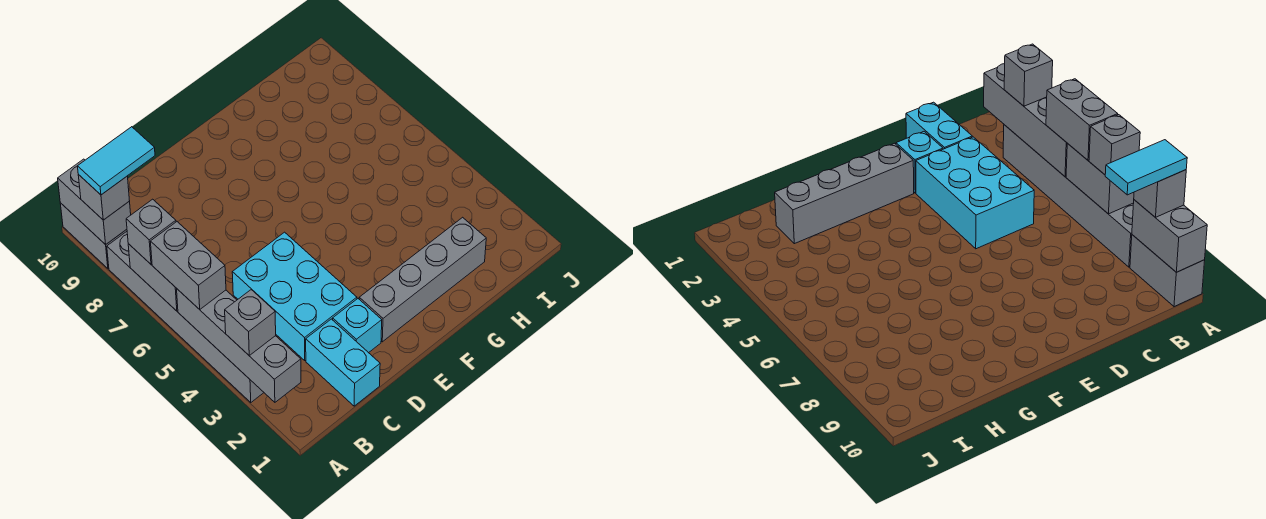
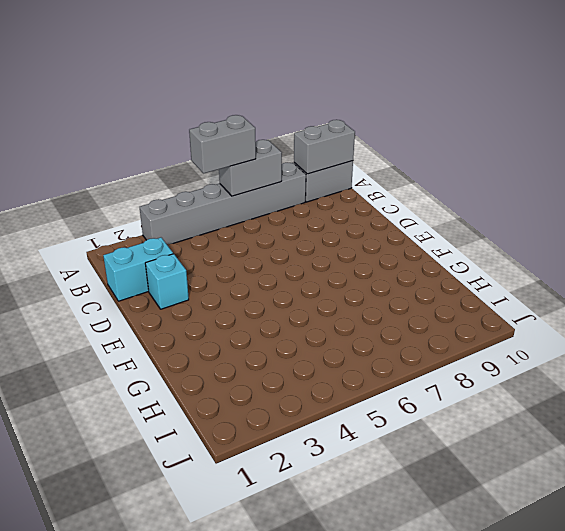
none -> cyan 2x3 brick [232,232,357,360]
none -> grey 1x4 brick [359,217,486,342]
none -> grey 1x4 brick [177,289,301,402]

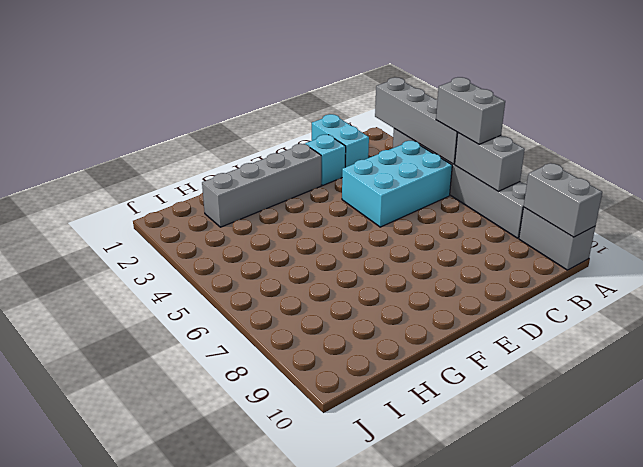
cyan 2x3 brick [342,141,452,227] -> cyan 2x3 brick turned to [232,232,357,360]
none -> grey 1x1 brick [225,290,276,355]
none -> grey 1x1 brick [126,199,176,264]
none -> grey 1x1 brick [78,175,130,220]

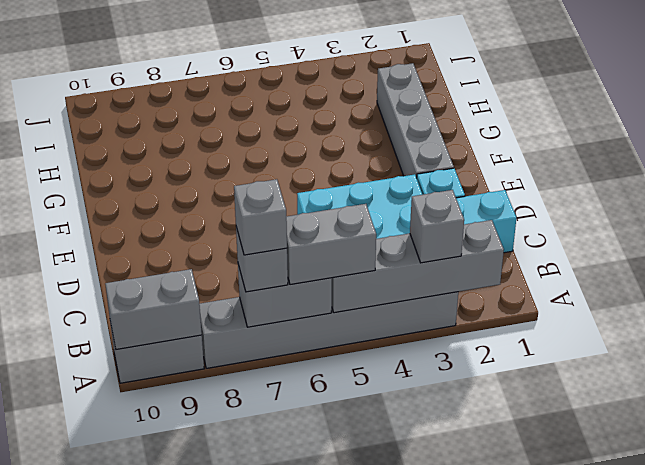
grey 1x1 brick [234,179,287,255] -> grey 1x1 brick moved to [78,175,130,220]
none -> cyan 1x2 tile [77,127,155,195]

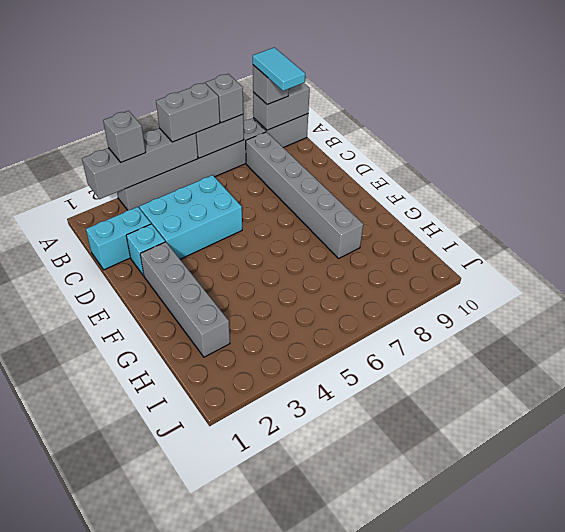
grey 1x6 brick [246,132,363,258] -> none

